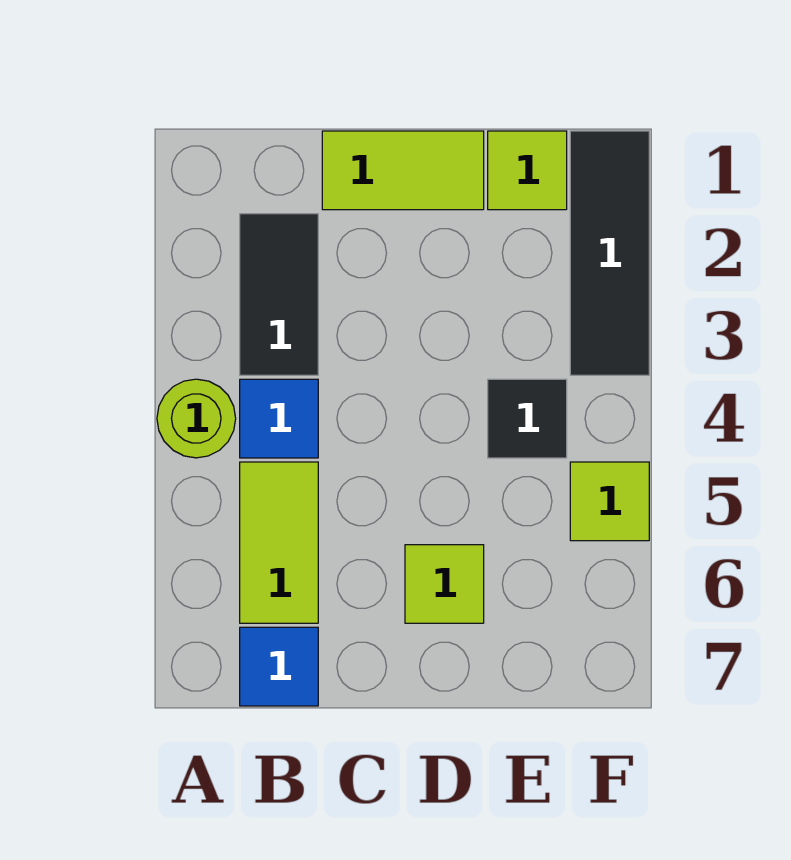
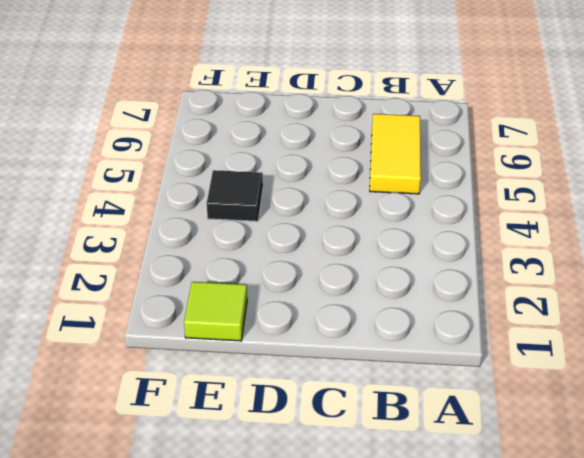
yellow 1x2 tile [370,114,421,194] -> lime 1x2 tile [240,462,318,623]
none -> lime 1x1 round brick [157,379,236,458]
none -> black 1x2 tile [240,214,318,375]

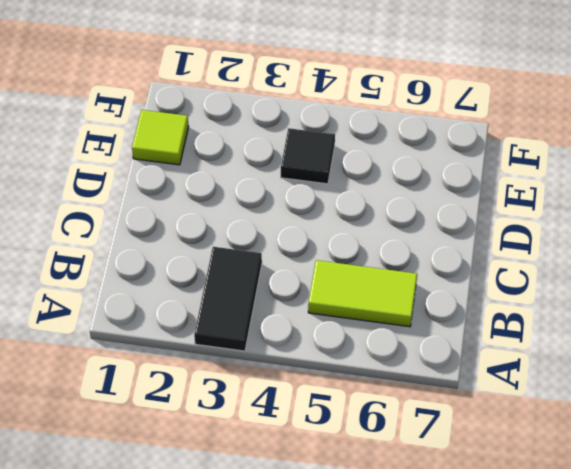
black 1x2 tile [194,247,262,351] -> black 1x2 tile turned to [240,214,318,375]
none -> lime 1x1 round brick [157,379,236,458]
none -> blue 1x1 tile [240,379,318,458]

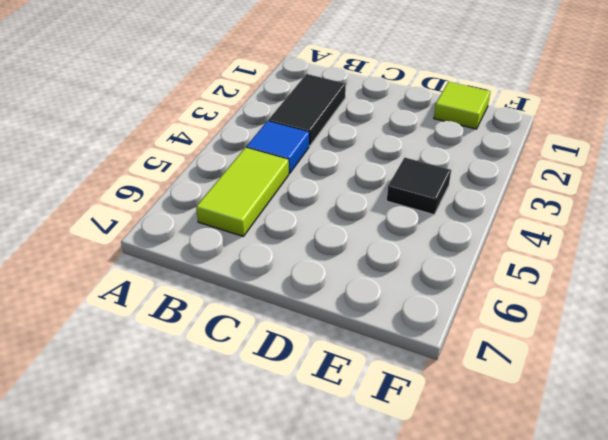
none -> lime 1x1 round brick [157,379,236,458]
none -> blue 1x1 tile [240,627,318,706]

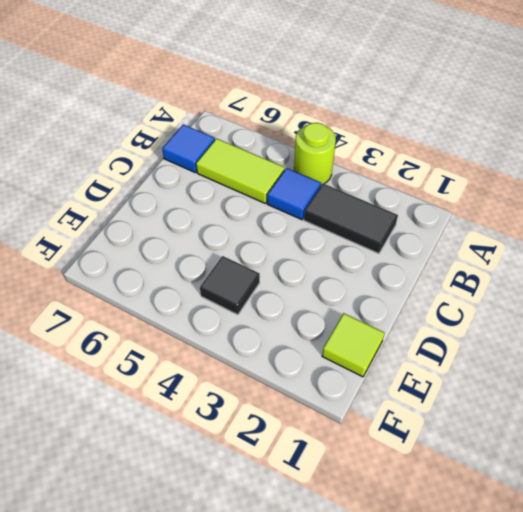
none -> lime 1x2 tile [322,131,484,210]
none -> lime 1x1 tile [405,545,484,623]

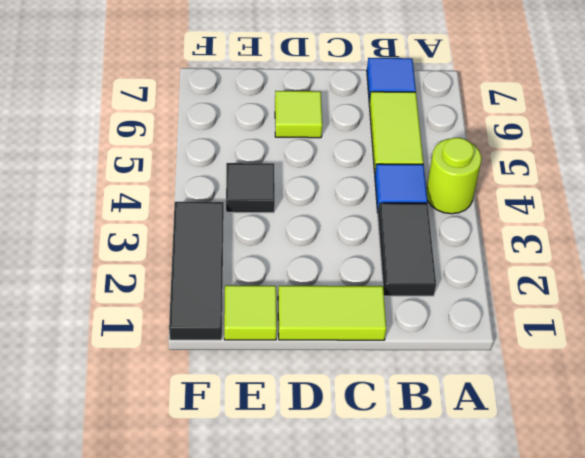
none -> lime 1x1 tile [570,462,649,541]

